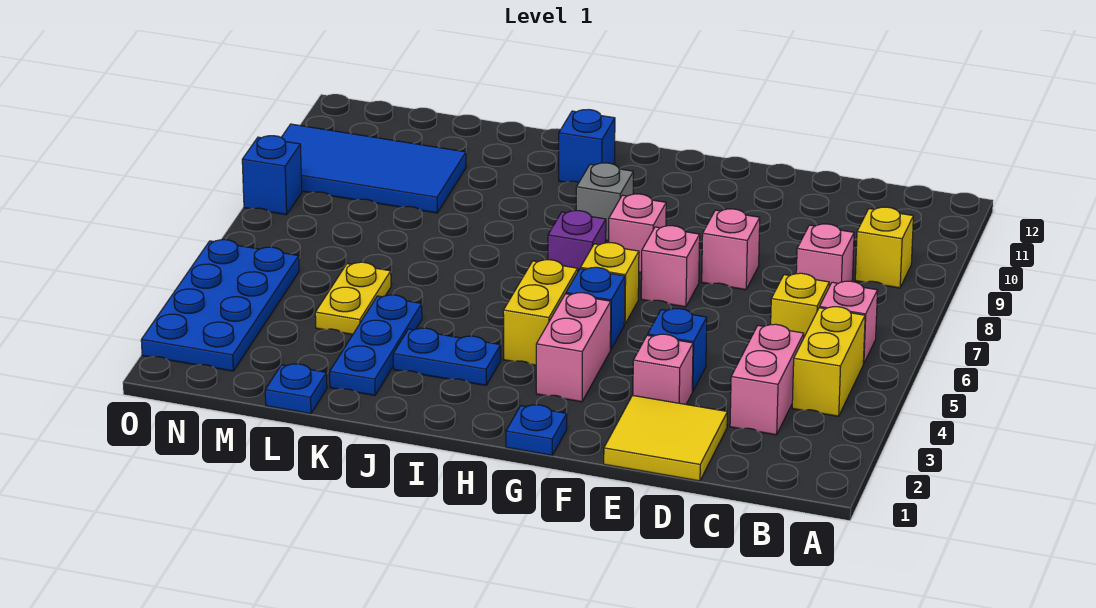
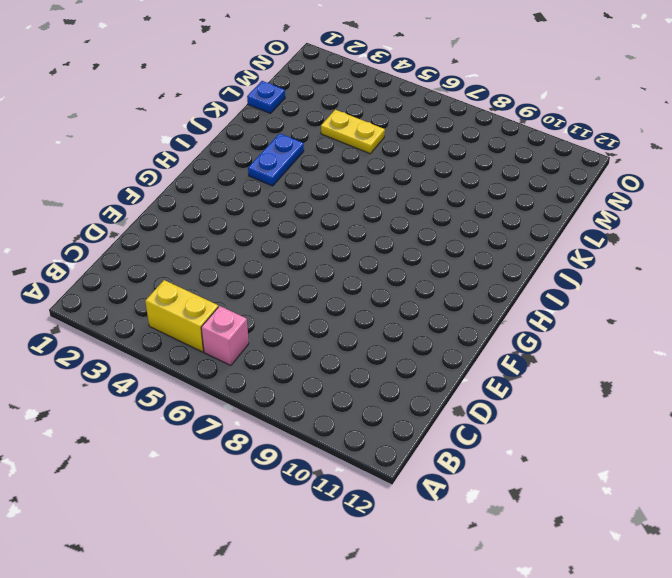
none -> yellow 1x1 brick [855,207,913,288]
none -> pink 1x2 brick [730,324,804,435]
none -> yellow 1x1 brick [771,273,829,337]

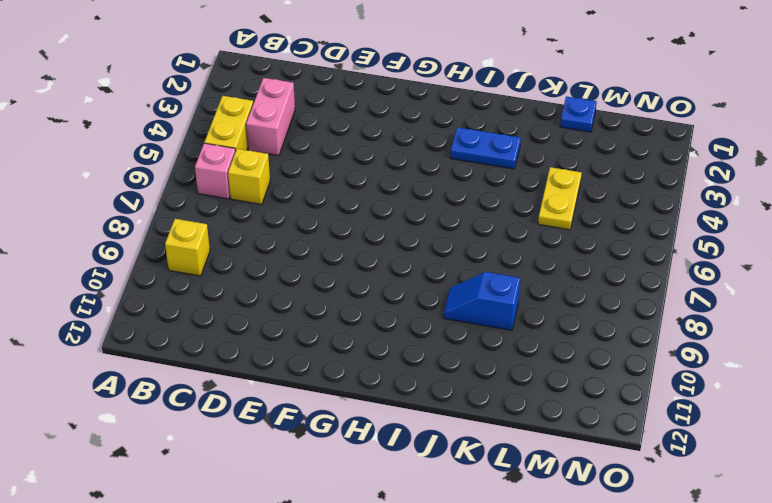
blue 1x2 slope [443,272,520,330] -> none
none -> pink 1x1 brick [796,224,854,286]
none -> yellow 2x2 tile [604,395,727,481]
none -> pink 1x1 brick [633,334,693,404]

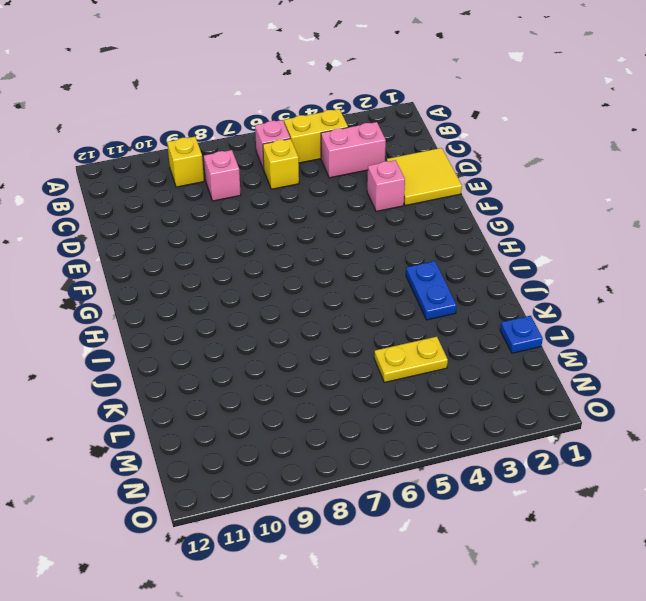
none -> blue 1x1 brick [648,308,707,392]
none -> pink 1x1 brick [702,209,760,290]
none -> pink 1x1 brick [641,226,700,307]

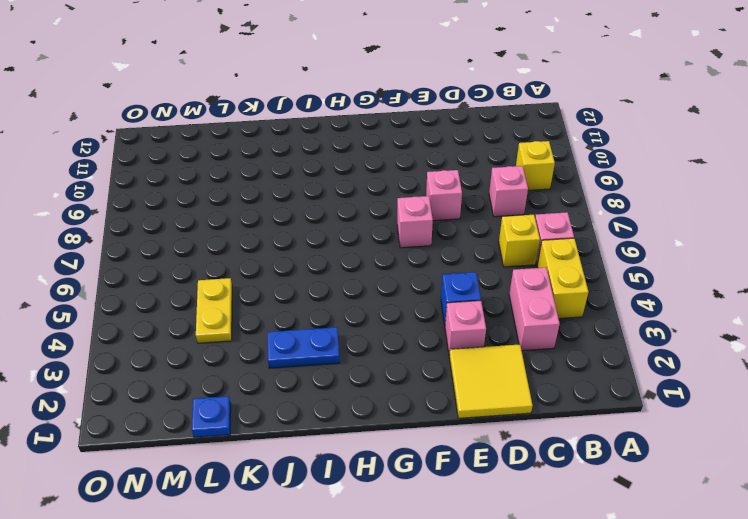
none -> blue 1x1 plate [506,405,567,455]
none -> pink 1x2 brick [536,293,611,402]
none -> blue 1x1 brick [566,267,625,350]

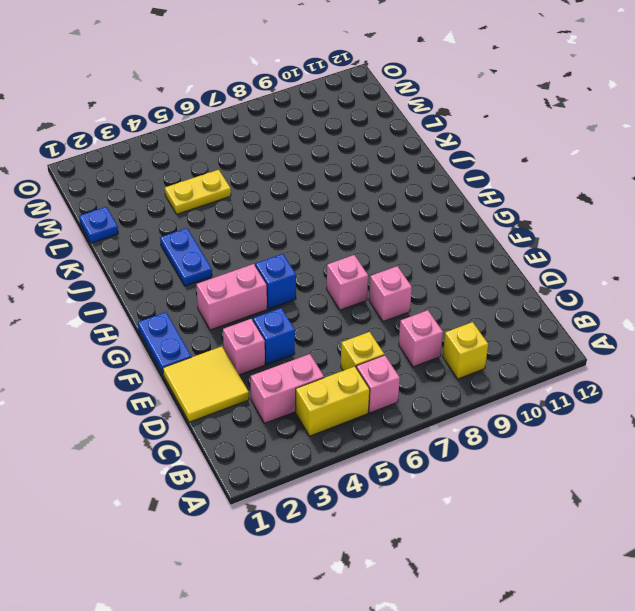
blue 1x2 plate [138,312,191,374] -> blue 1x1 plate [506,405,567,455]
none -> yellow 1x1 brick [580,243,639,324]
none -> pink 1x1 brick [609,194,666,273]
none -> yellow 1x2 brick [503,260,578,365]

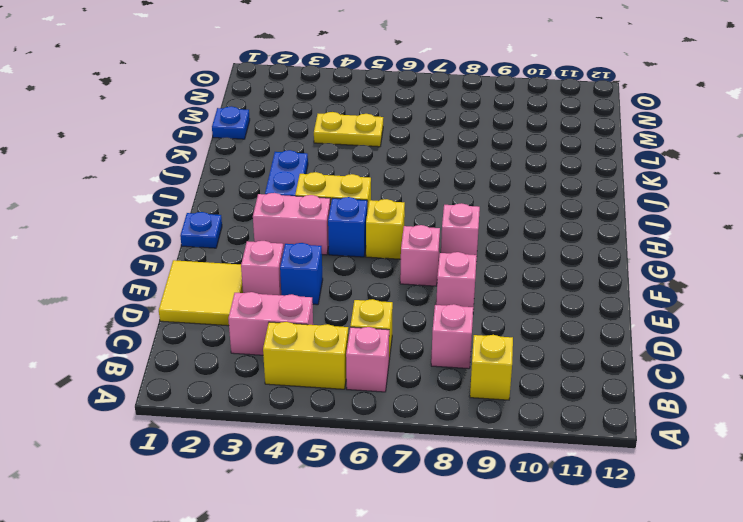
none -> purple 1x1 brick [548,211,606,271]
none -> grey 1x1 brick [576,163,633,241]
none -> blue 1x1 brick [559,110,615,182]

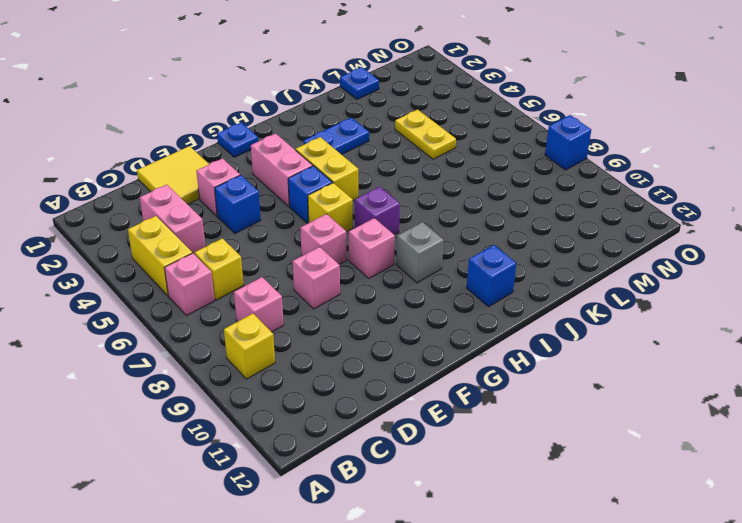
none -> blue 1x3 plate [330,295,422,395]
none -> blue 2x4 tile [281,124,466,213]
none -> blue 2x4 plate [141,240,299,371]

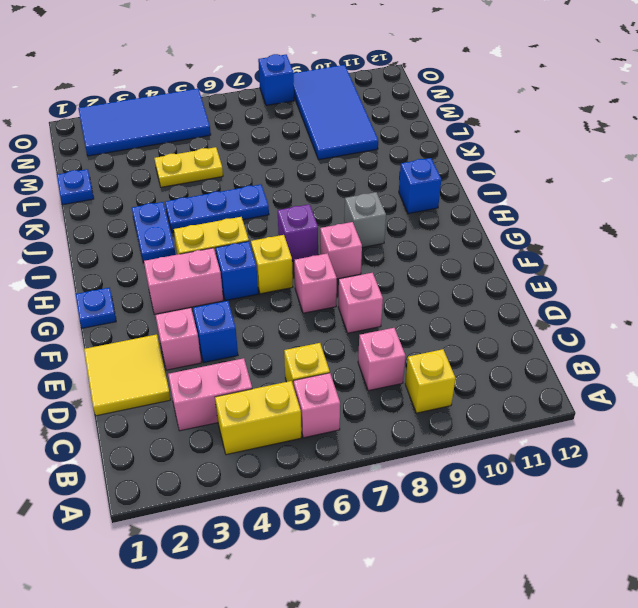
blue 1x3 plate [165,184,269,233] -> blue 1x3 plate moved to [330,295,422,395]
blue 2x4 tile [78,89,211,156] -> blue 2x4 plate [141,240,299,371]

